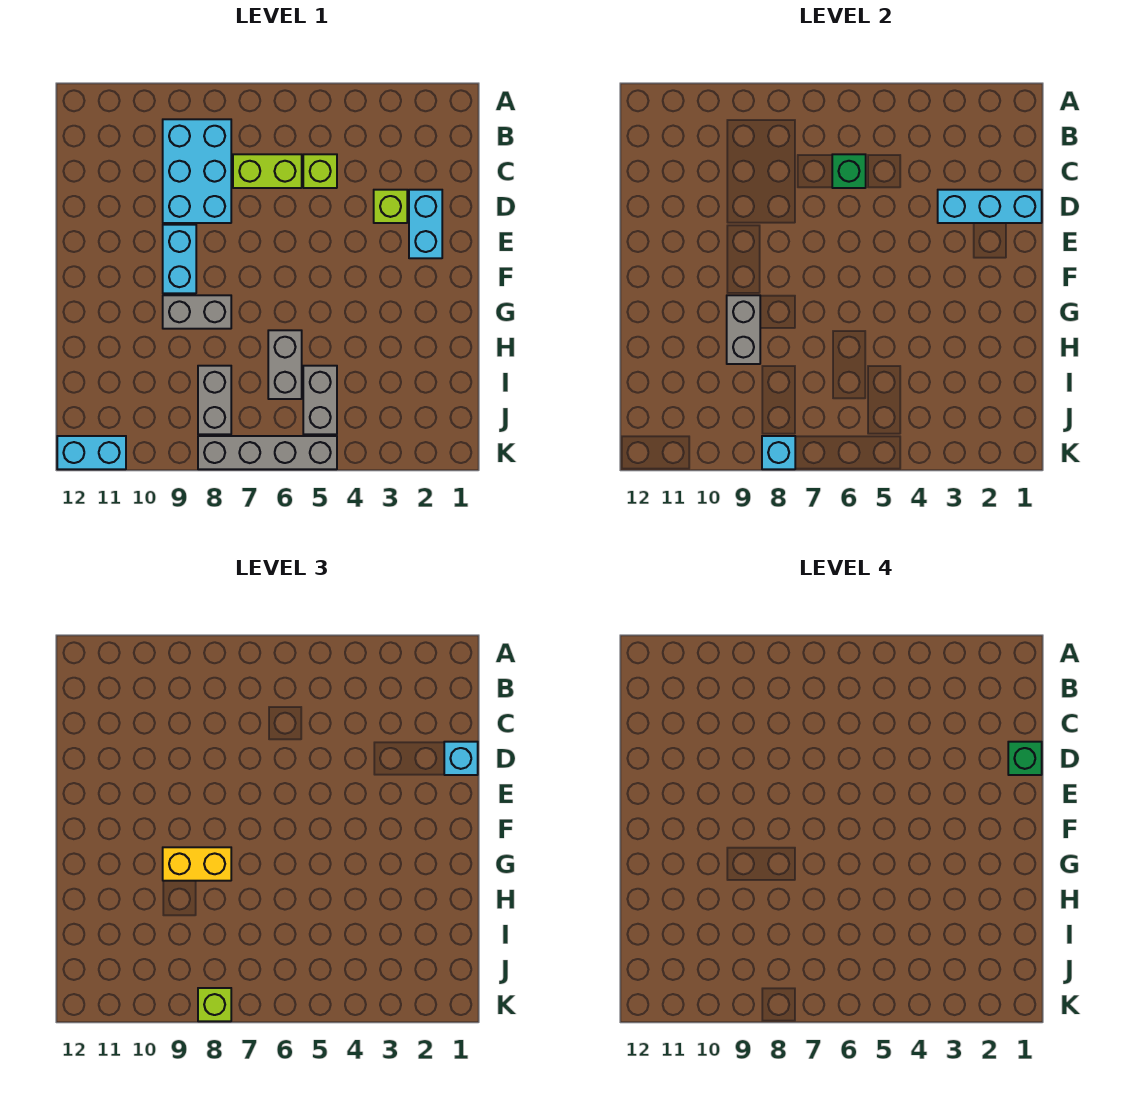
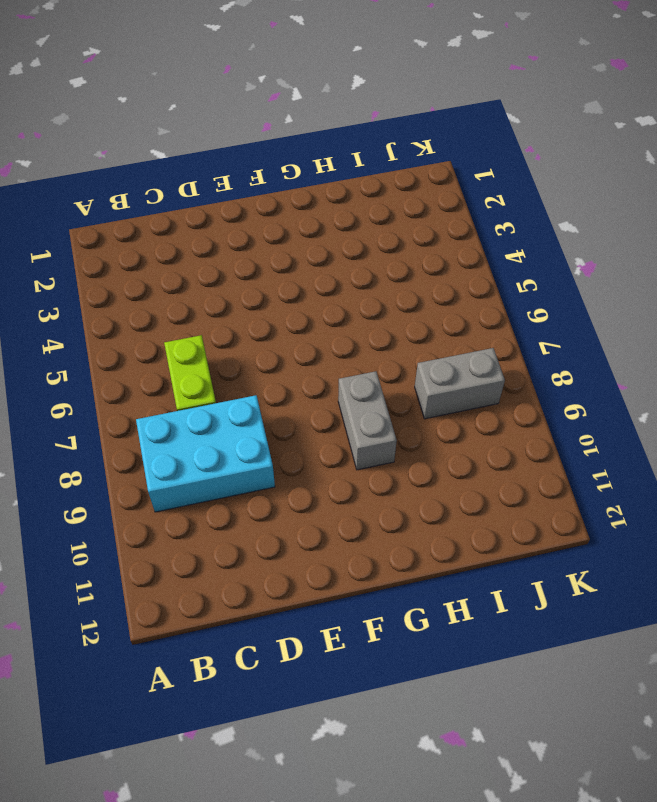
none -> lime 1x1 brick [303,154,337,188]
none -> cyan 1x2 brick [409,190,442,258]
none -> lime 1x1 brick [374,190,407,223]

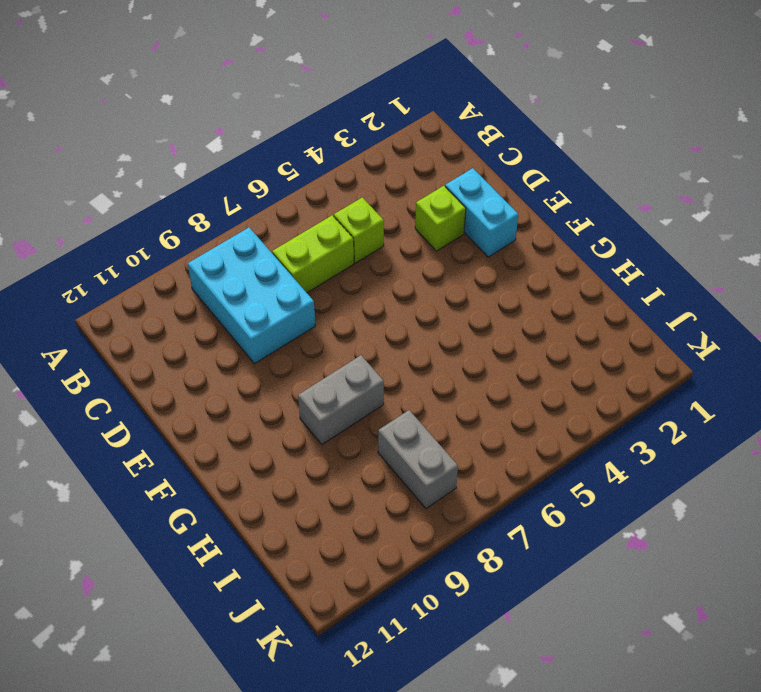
none -> cyan 1x2 brick [163,225,196,293]
none -> grey 1x2 brick [268,330,302,399]
none -> grey 1x2 brick [303,366,337,434]

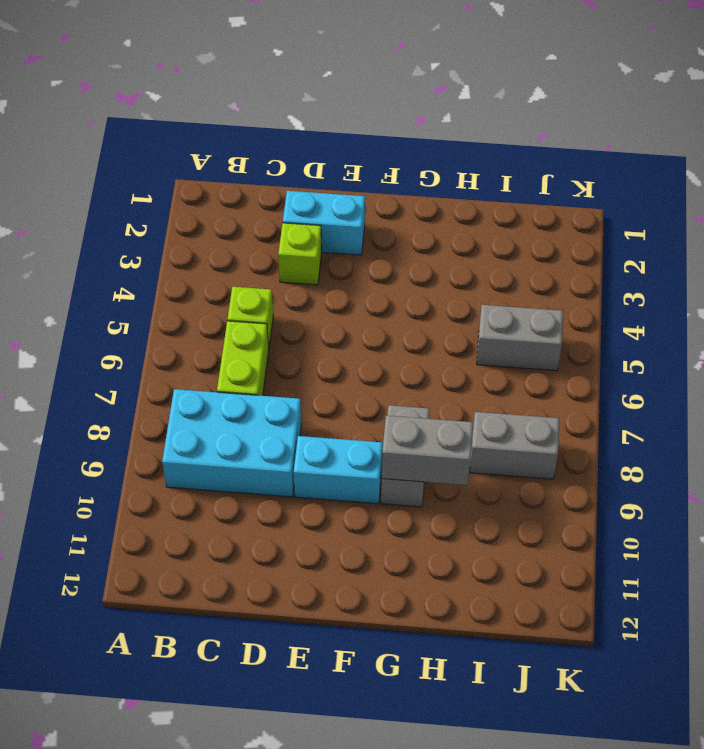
none -> grey 1x2 brick [268,330,302,399]
none -> grey 1x4 brick [198,436,337,469]
none -> cyan 1x2 brick [57,436,126,469]

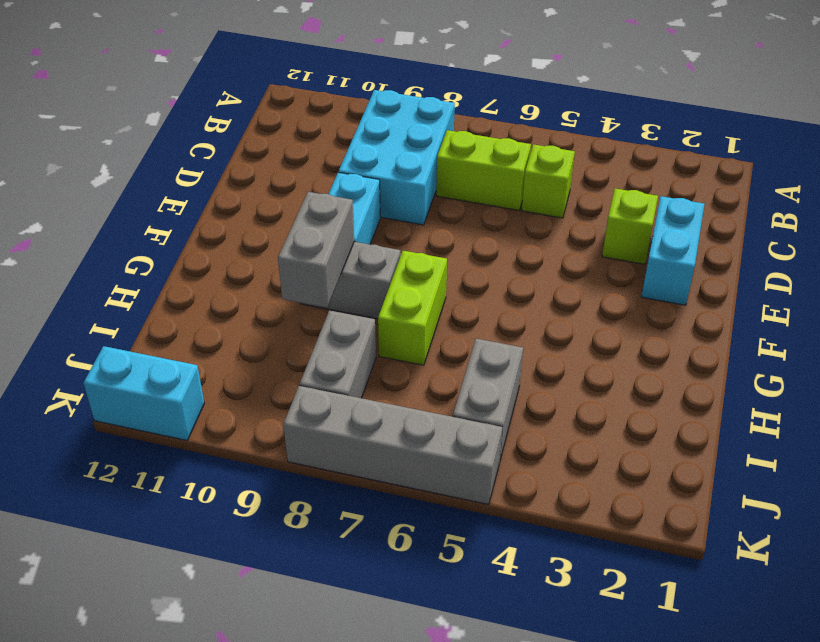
lime 1x2 brick [378,251,447,365] -> none
none -> grey 1x2 brick [268,330,302,399]
none -> green 1x1 brick [832,154,866,188]
none -> cyan 1x3 brick [938,190,1042,223]

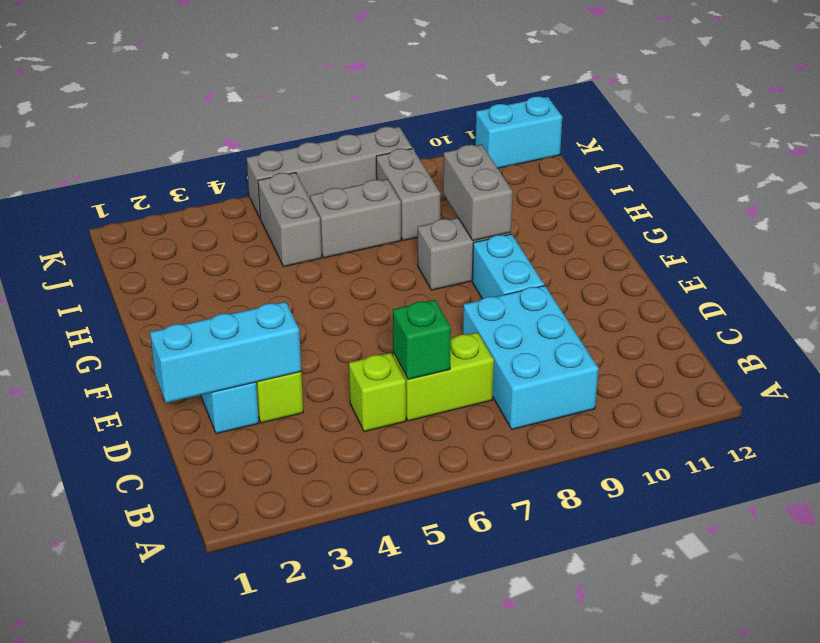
grey 1x2 brick [310,179,401,258] -> grey 1x2 brick turned to [268,330,302,399]
none -> cyan 1x1 brick [762,436,795,469]
none -> cyan 1x1 brick [444,742,478,775]
none -> yellow 1x2 brick [163,847,231,881]

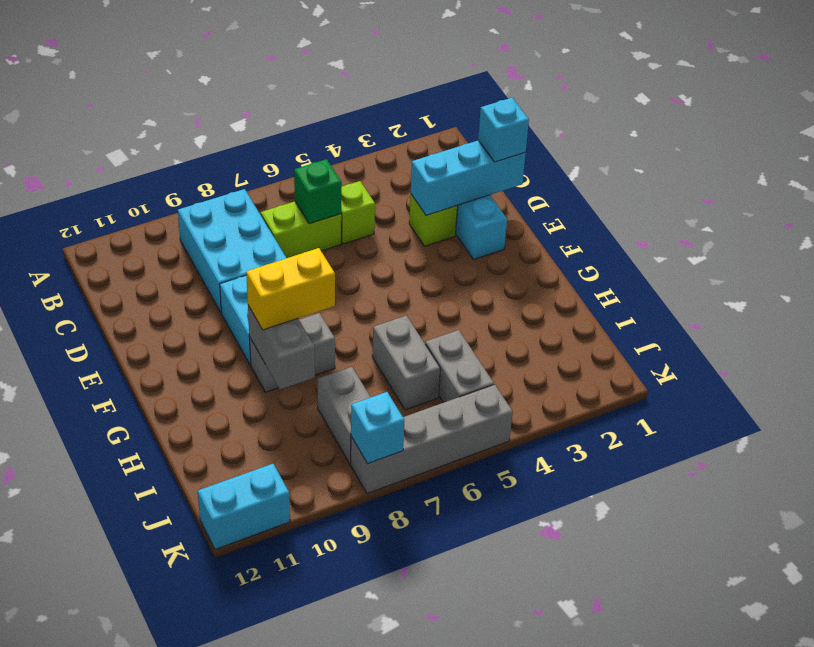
none -> lime 1x1 brick [198,988,231,1021]
none -> green 1x1 brick [1008,742,1042,775]

